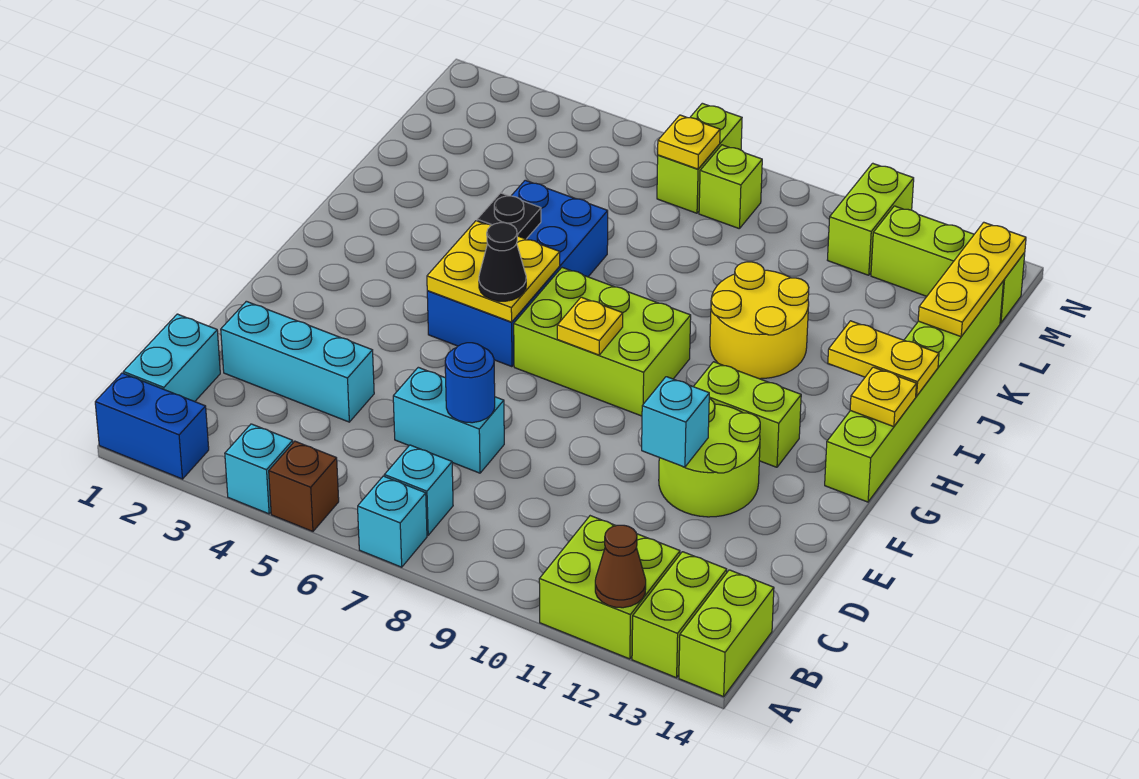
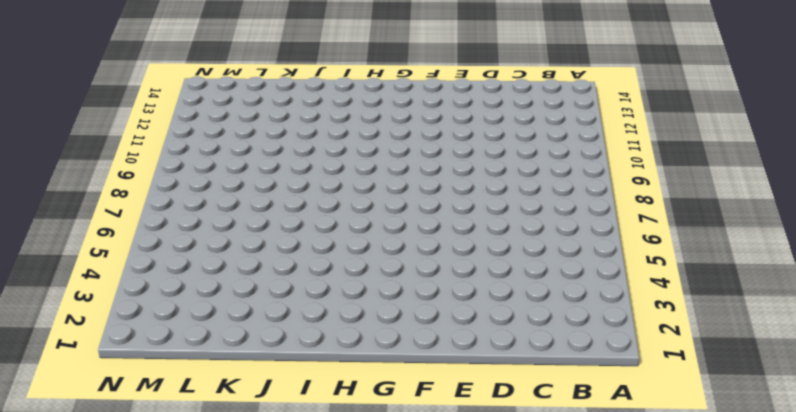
none -> blue 1x2 brick [95,373,209,479]
none -> cyan 1x1 brick [225,424,293,514]
none -> brown 1x1 brick [269,441,339,531]
none -> cyan 1x1 brick [358,476,427,567]

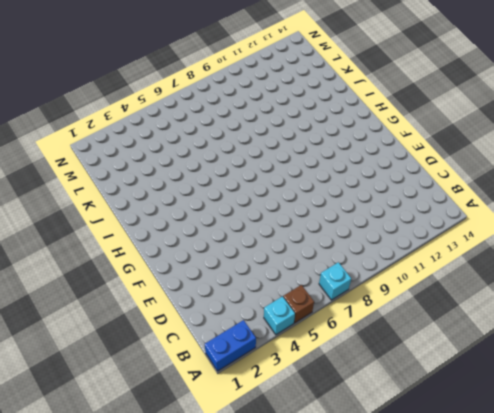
none -> lime 2x2 brick [539,516,680,659]
none -> lime 1x2 brick [632,552,727,678]
none -> lime 1x2 brick [679,570,774,697]
none -> cyan 1x2 brick [123,314,220,402]

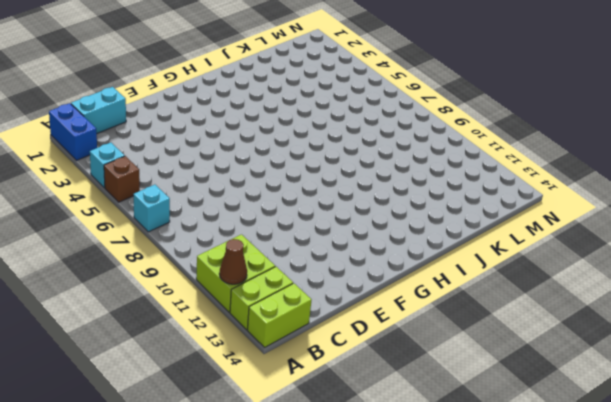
none -> cyan 1x1 brick [384,445,453,535]
none -> cyan 1x3 brick [221,301,374,422]
none -> cyan 1x2 brick [393,367,504,473]
none -> lime 2x2 round brick [659,398,760,517]

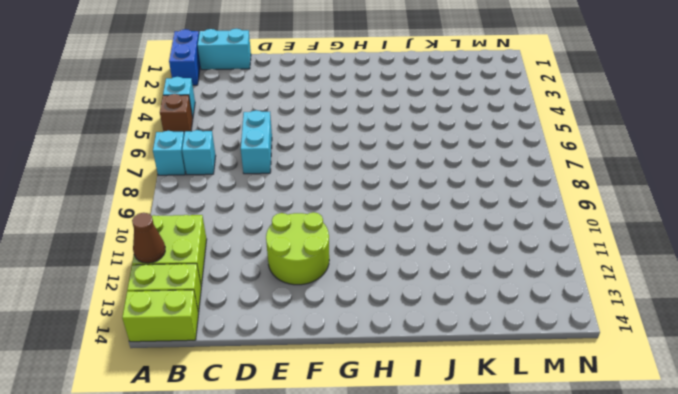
none -> cyan 1x3 brick [221,301,374,422]
none -> blue 2x4 brick [427,180,608,367]
none -> lime 2x3 brick [514,268,691,416]
none -> lime 1x2 brick [693,362,801,467]

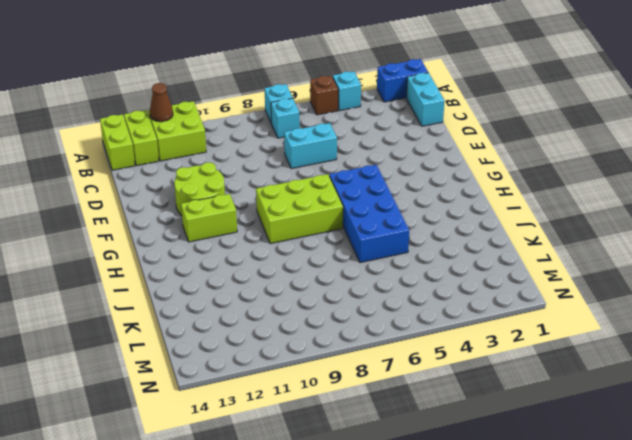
none -> cyan 1x3 brick [221,301,374,422]
none -> lime 1x6 brick [825,281,1004,502]
none -> yellow 2x2 round brick [710,262,809,379]
none -> lime 1x2 brick [657,103,742,213]

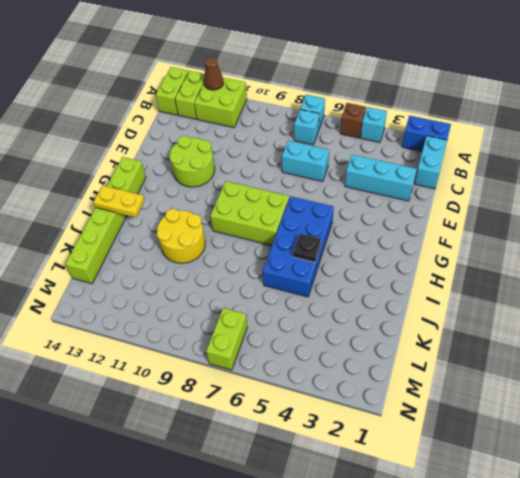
none -> lime 1x2 brick [693,362,801,467]
none -> lime 1x1 brick [699,145,762,229]
none -> lime 1x2 brick [828,163,914,275]
none -> lime 1x3 brick [871,206,1025,323]

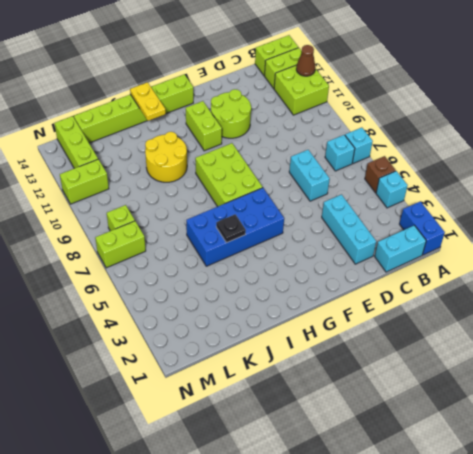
none -> blue 1x1 round brick [445,343,495,423]
none -> cyan 1x1 brick [642,377,709,467]
none -> yellow 2x2 plate [427,221,560,322]
none -> yellow 1x1 plate [557,297,623,355]

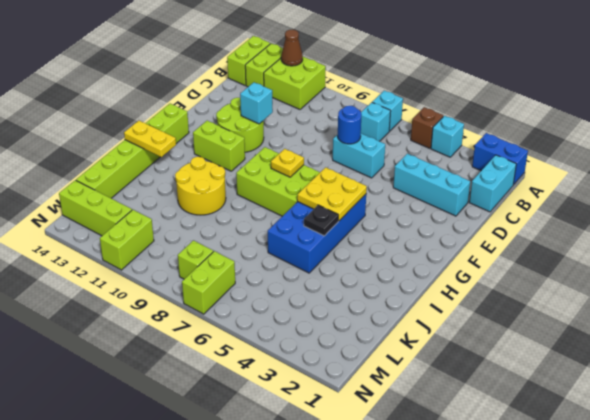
none -> yellow 1x1 plate [850,367,916,427]
none -> yellow 1x3 plate [918,222,1026,337]
none -> yellow 1x1 plate [658,115,720,169]
none -> black 1x1 cone [479,223,526,301]

